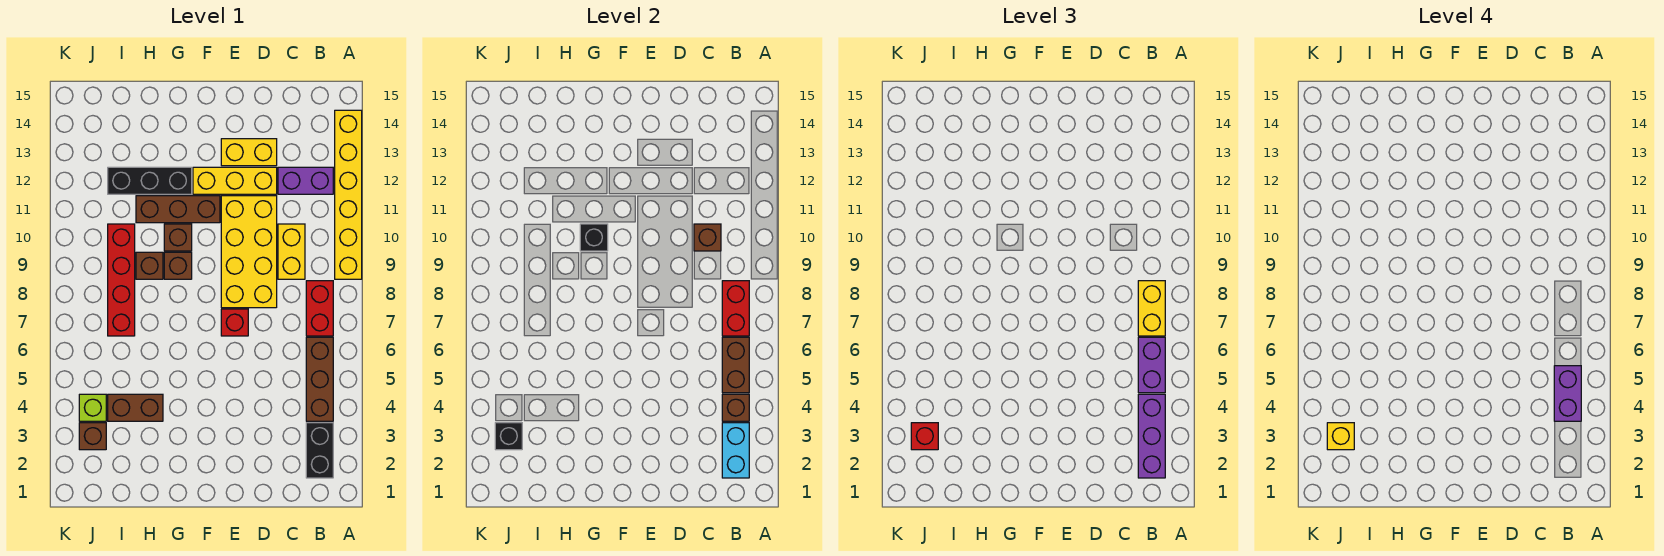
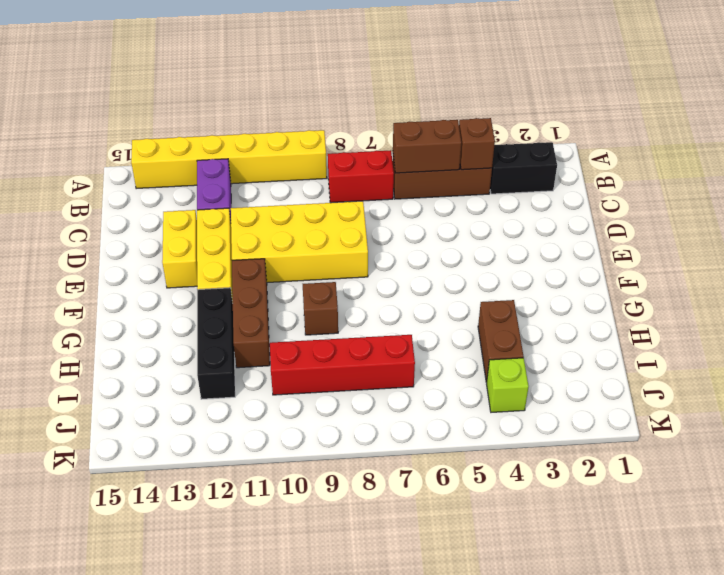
none -> yellow 1x2 brick [278,224,305,279]
none -> red 1x1 brick [221,309,248,336]
none -> brown 1x1 brick [164,224,192,251]
none -> brown 1x1 brick [136,252,163,279]

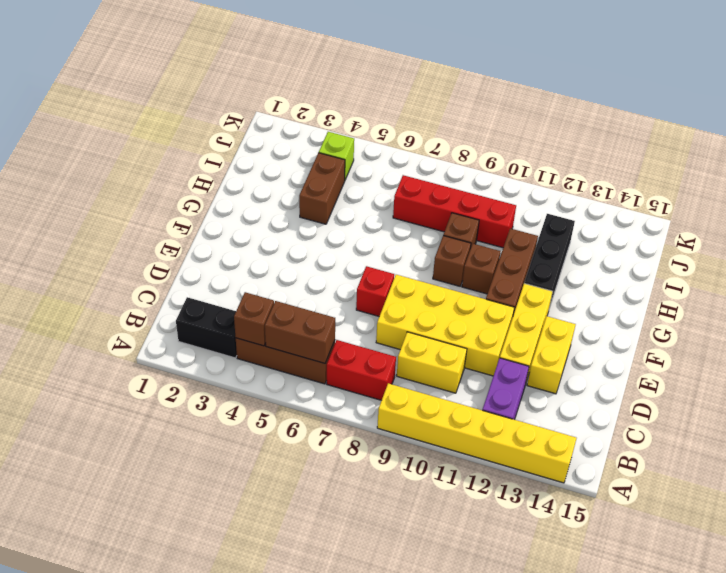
none -> brown 1x1 brick [79,423,106,450]
none -> cyan 1x2 brick [722,423,749,478]
none -> red 1x2 brick [722,281,749,336]
none -> brown 1x1 brick [694,224,721,251]

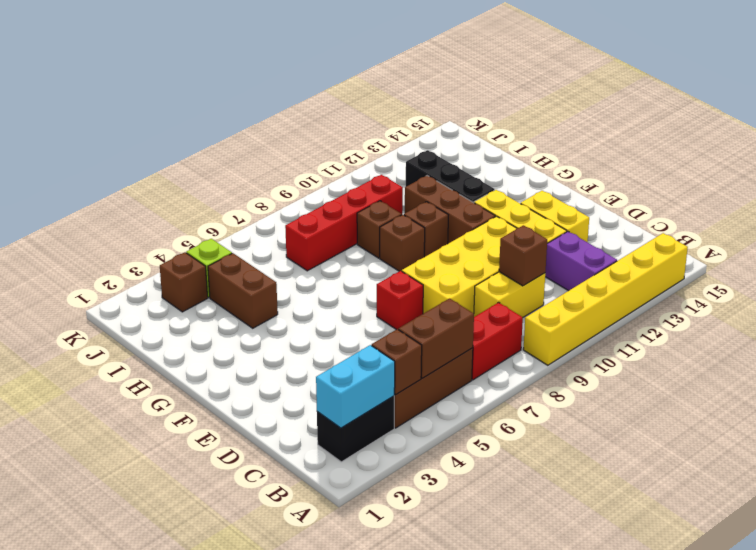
none -> red 1x2 brick [722,281,749,336]
none -> black 1x1 brick [580,224,608,251]
none -> black 1x1 brick [495,423,522,450]
none -> purple 1x3 brick [1138,394,1165,478]

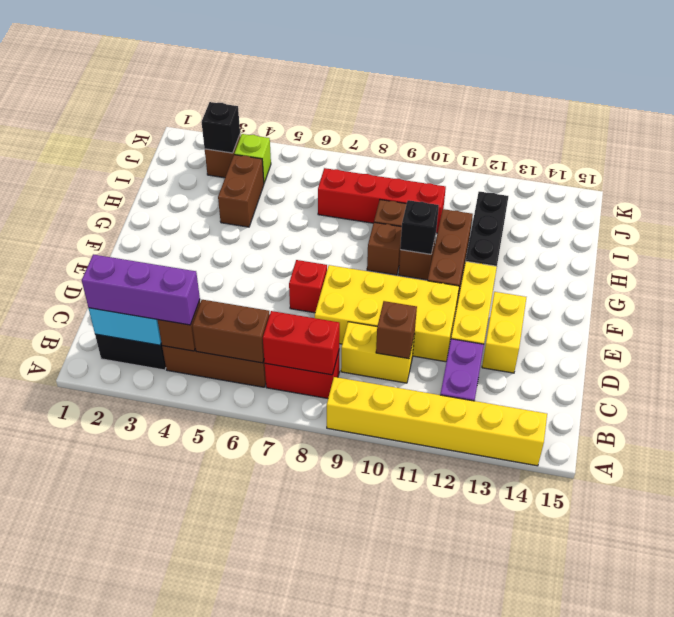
none -> purple 1x2 brick [1138,337,1165,393]
none -> yellow 1x2 brick [1138,281,1165,336]
none -> red 1x1 brick [911,423,938,450]
none -> purple 1x2 brick [1554,366,1581,421]

